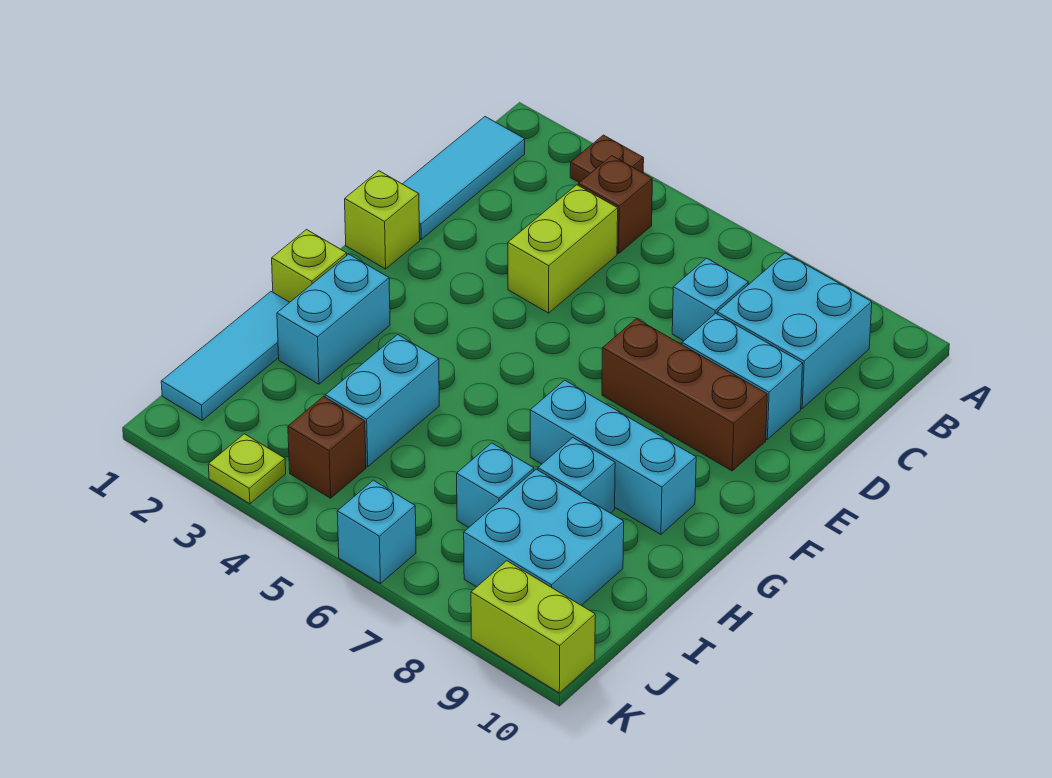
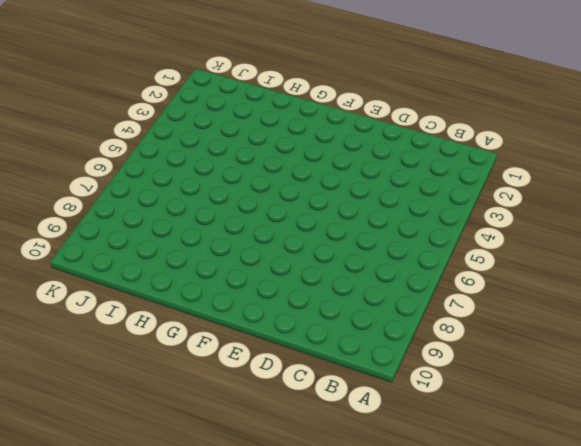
none -> brown 1x1 plate [570,135,644,182]
none -> cyan 1x3 tile [403,117,525,239]
none -> brown 1x1 brick [578,156,652,254]

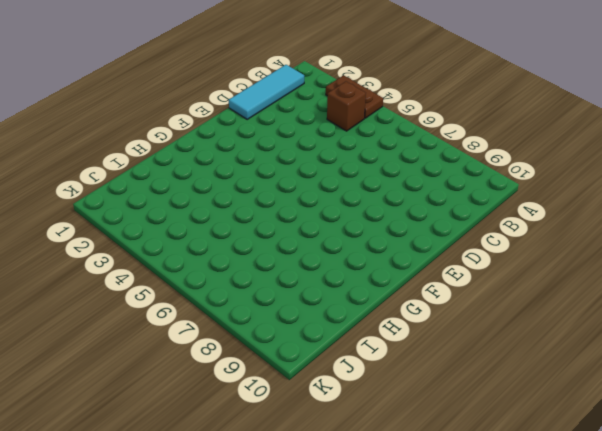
brown 1x2 plate [326,75,383,118] -> brown 1x1 plate [570,135,644,182]
none -> cyan 2x2 brick [717,253,872,408]
none -> lime 1x2 brick [508,185,618,313]
none -> cyan 1x1 brick [672,258,748,341]

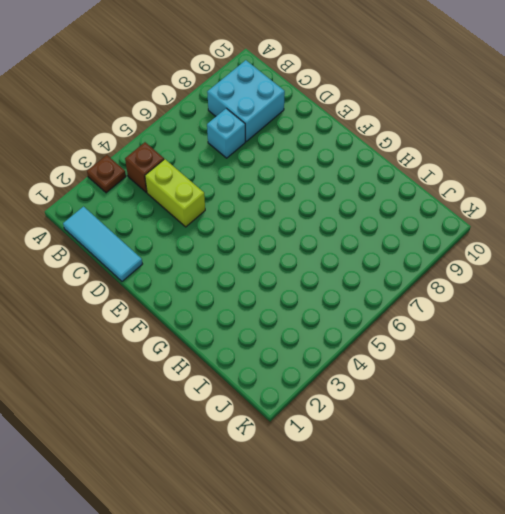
none -> cyan 1x2 brick [682,313,803,440]
none -> lime 1x1 brick [345,171,420,269]
none -> brown 1x3 brick [602,319,767,471]

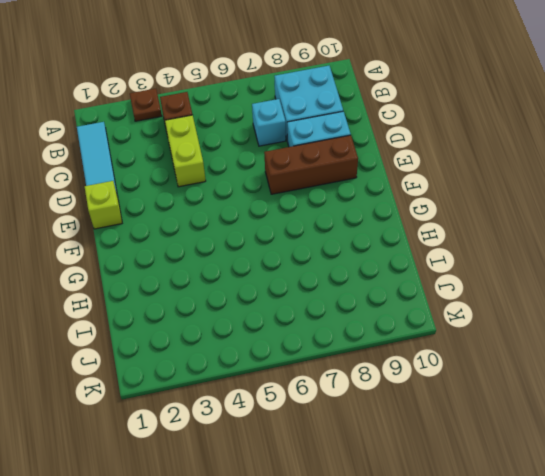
none -> lime 1x1 brick [272,230,347,302]
none -> cyan 1x2 brick [277,254,390,384]
none -> cyan 1x3 brick [530,380,696,534]

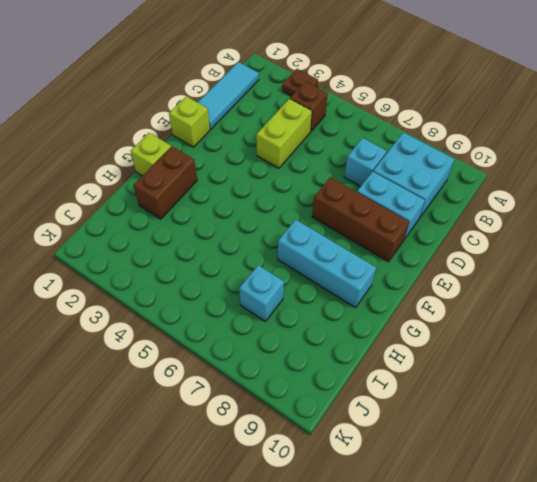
brown 1x2 brick [134,147,197,219] -> cyan 1x2 brick [277,254,390,384]
none -> cyan 1x3 tile [161,292,290,420]
none -> cyan 1x2 brick [325,335,439,467]
none -> cyan 1x1 brick [538,438,615,513]

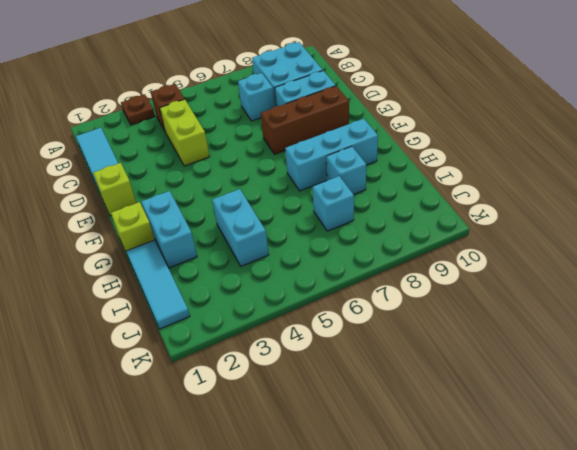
none -> cyan 2x2 brick [464,469,624,606]
none -> brown 1x1 brick [288,396,366,498]
none -> lime 1x1 plate [208,434,286,504]

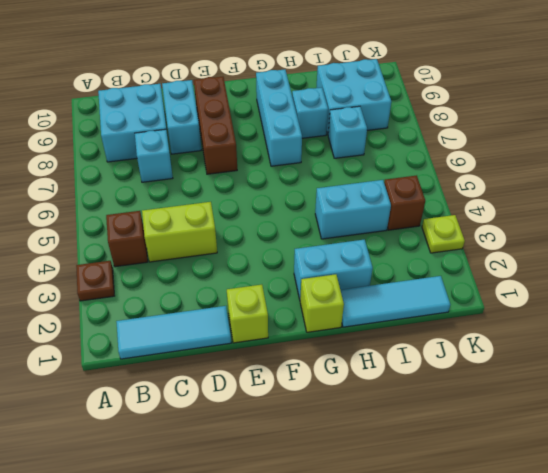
none -> cyan 1x1 brick [337,480,416,584]
none -> lime 1x2 brick [471,561,595,693]

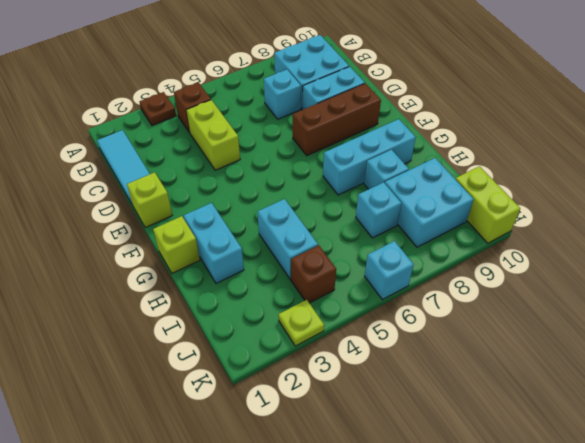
lime 1x2 brick [456,166,520,243] -> lime 1x2 brick turned to [471,561,595,693]
none -> cyan 1x3 tile [161,292,290,420]

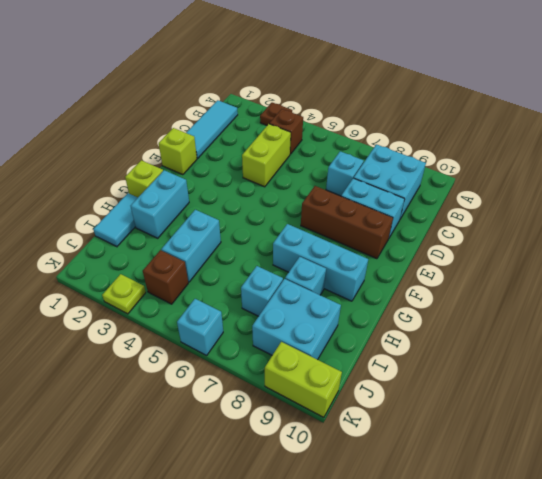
cyan 1x2 tile [93,193,138,247] -> cyan 1x3 tile [161,292,290,420]

